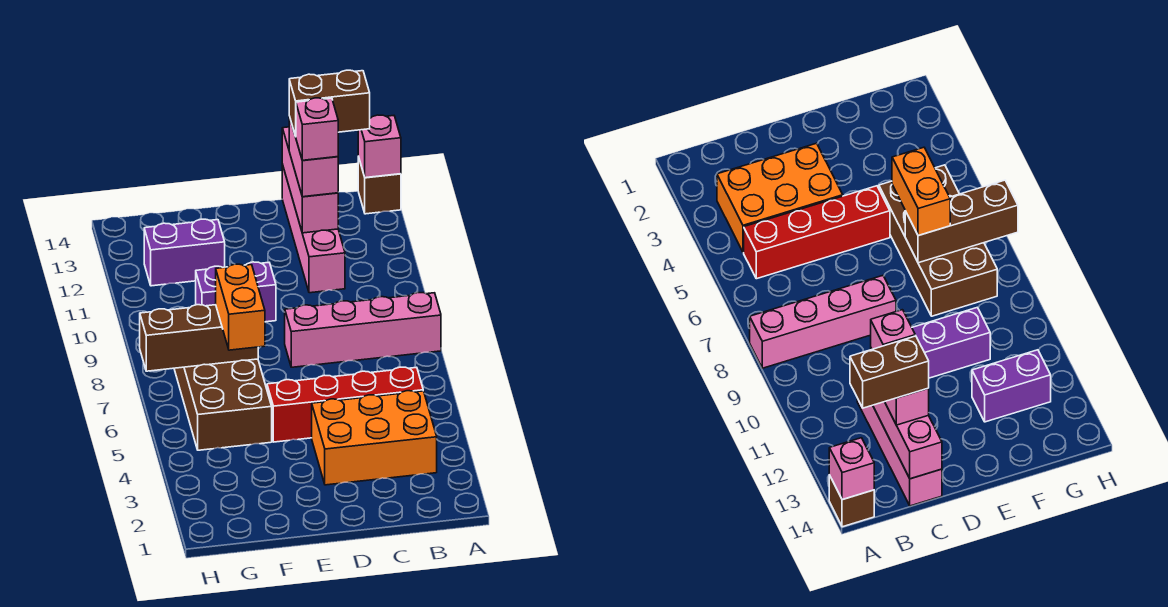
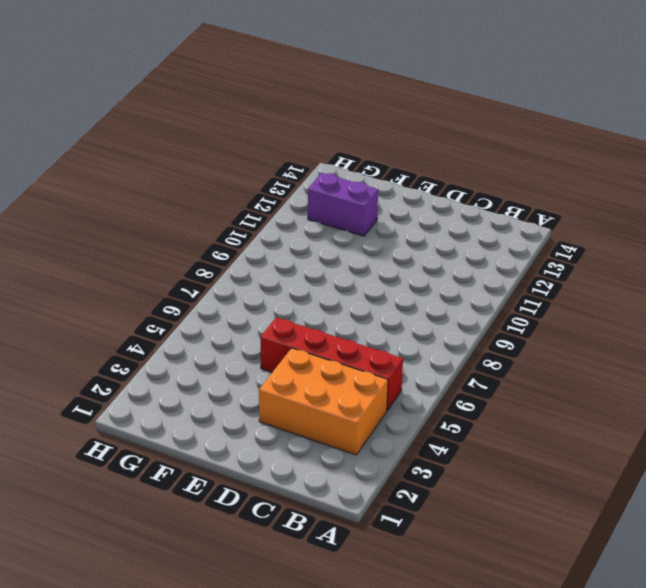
none -> pink 1x4 brick [285,293,441,367]
none -> brown 1x1 brick [358,157,401,214]
none -> pink 1x4 brick [282,164,345,293]

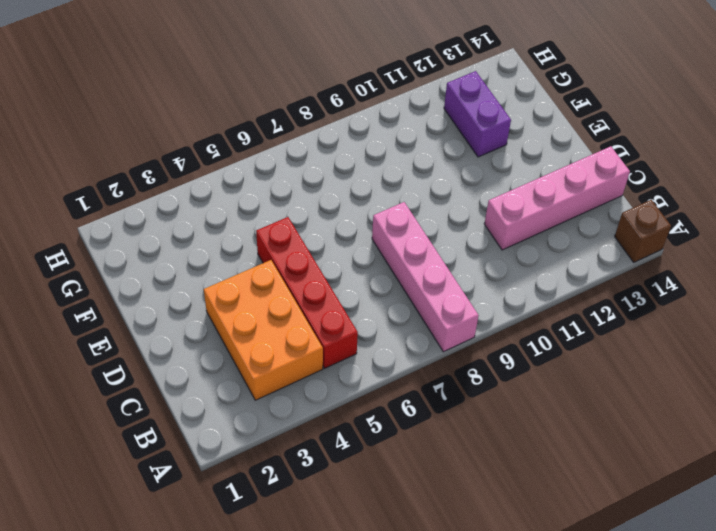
none -> purple 1x2 brick [196,262,276,322]
none -> brown 2x4 brick [174,359,272,450]
none -> pink 1x1 brick [358,115,401,178]

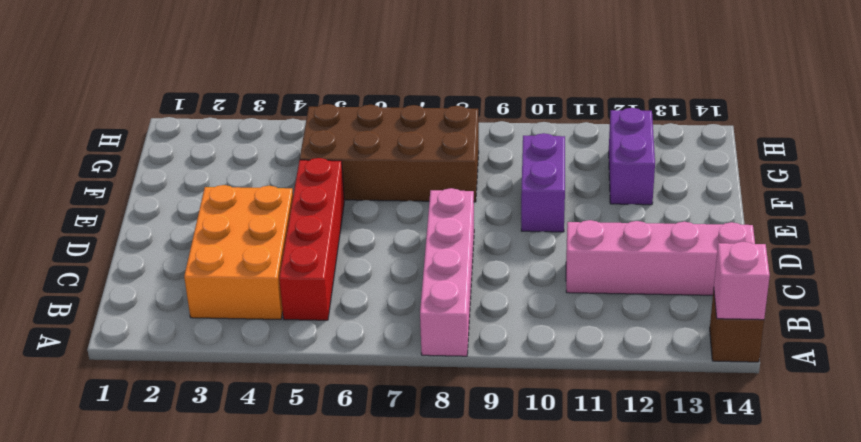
none -> pink 1x3 brick [282,127,338,233]
none -> brown 1x3 brick [140,305,258,371]
none -> pink 1x2 brick [289,116,338,197]

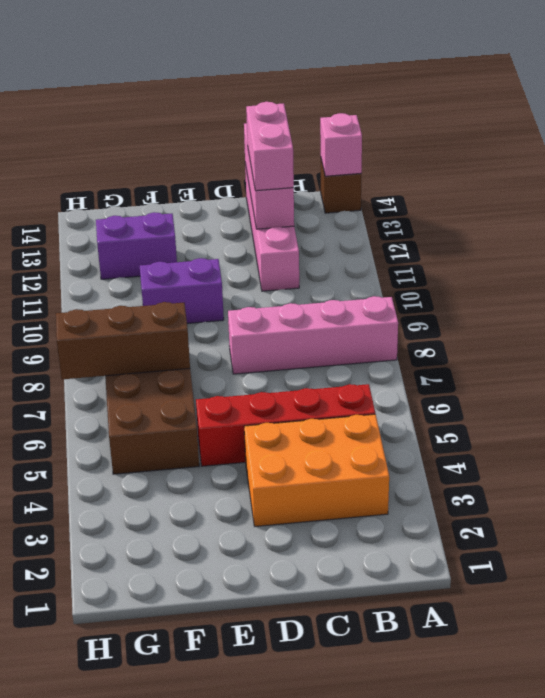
none -> orange 1x2 brick [216,264,265,350]
none -> brown 1x2 brick [289,70,370,137]
none -> pink 1x1 brick [296,98,338,160]

